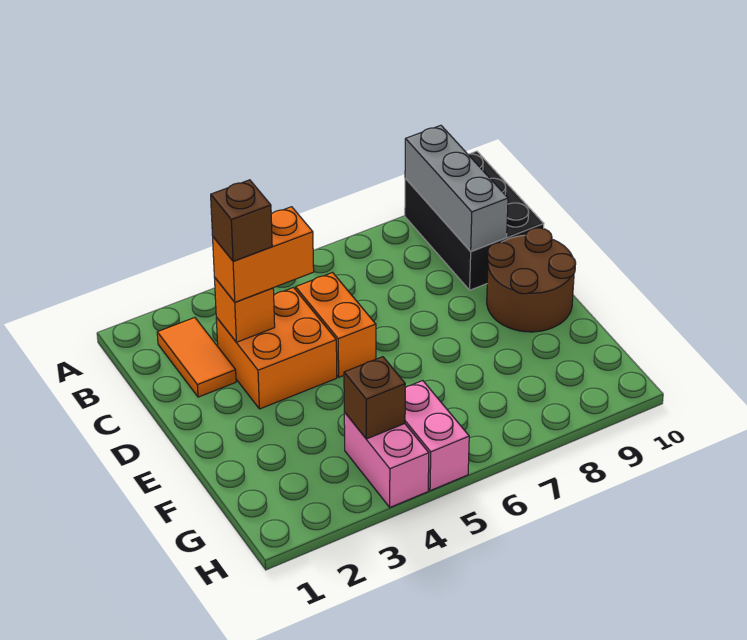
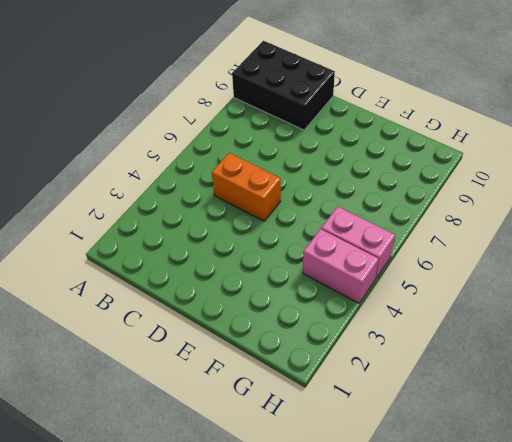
none -> orange 1x2 tile [157,318,236,397]
none -> orange 2x2 brick [216,288,337,409]
none -> brown 2x2 round brick [487,228,576,332]

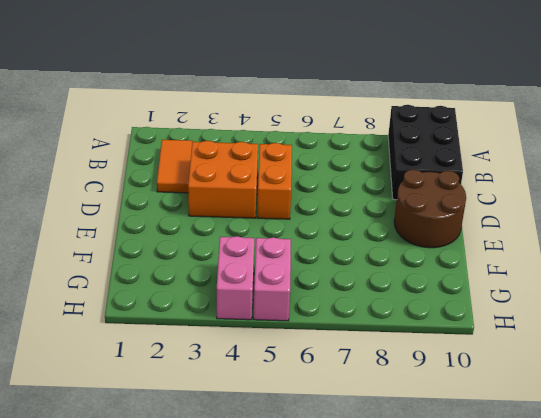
none -> grey 1x3 brick [405,125,508,251]
none -> orange 1x1 brick [214,277,275,342]
none -> brown 1x1 brick [344,357,405,439]

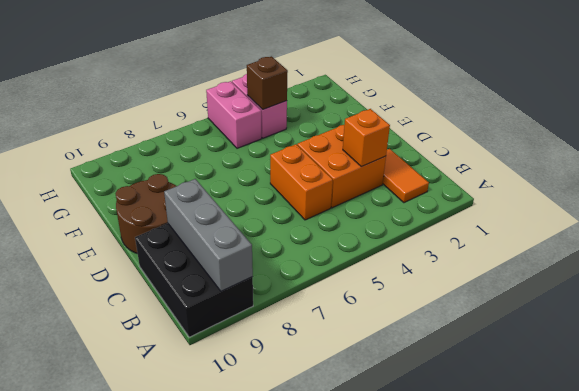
none -> orange 1x2 brick [213,207,314,302]
none -> brown 1x1 brick [211,180,272,261]

